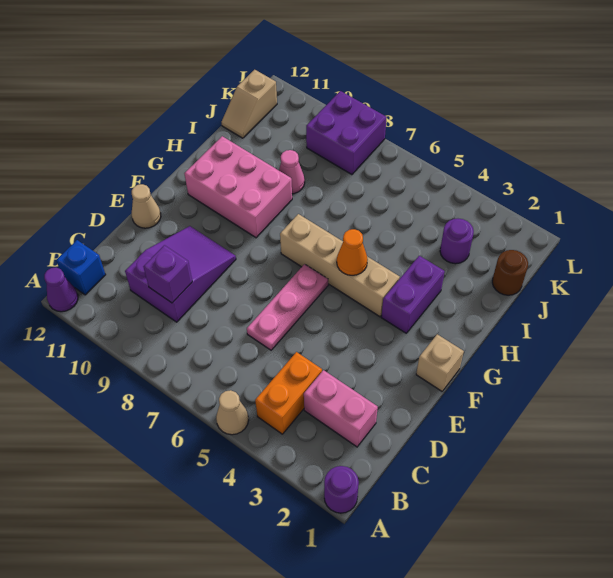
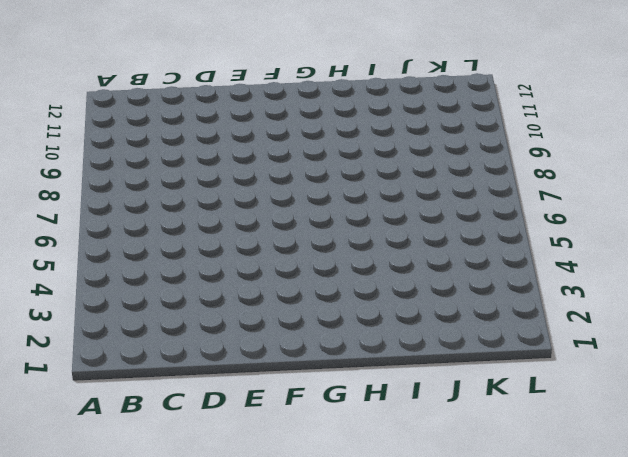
none -> purple 1x1 round brick [324,466,359,513]
none -> tan 1x1 cone [216,390,249,435]
none -> purple 1x1 cone [44,268,78,312]

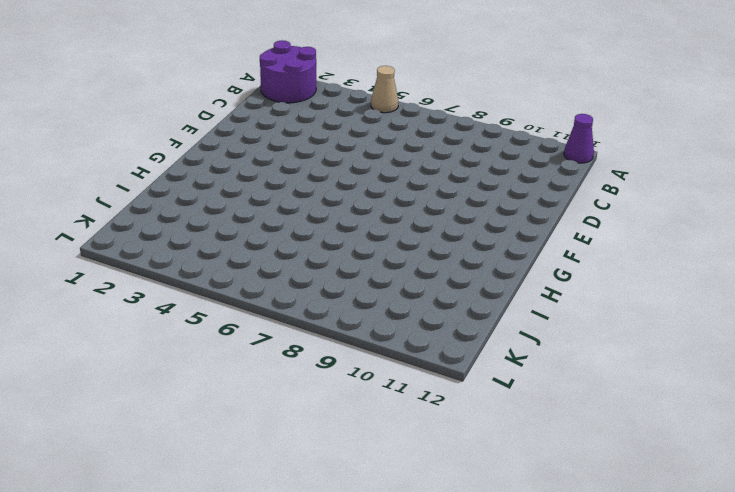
purple 2x2 round brick [260,40,316,103] -> purple 1x1 round brick [324,466,359,513]
none -> orange 1x2 brick [255,352,322,434]
none -> blue 1x1 brick [56,240,106,295]
none -> pink 1x2 brick [304,370,378,447]

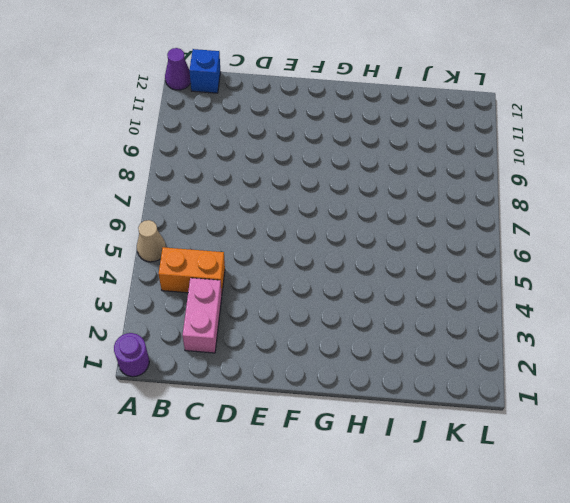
none -> purple 2x3 slope [125,226,236,322]
none -> pink 1x3 plate [247,264,328,350]
none -> tan 1x1 cone [132,184,161,228]

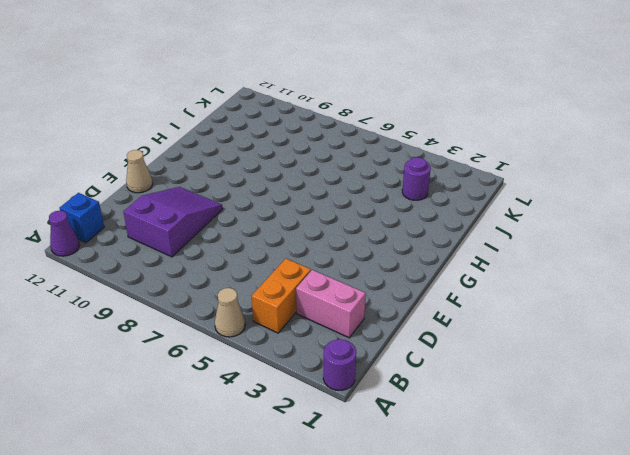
none -> pink 1x3 plate [247,264,328,350]
none -> tan 1x1 brick [416,334,464,391]
none -> purple 1x2 brick [381,256,445,333]

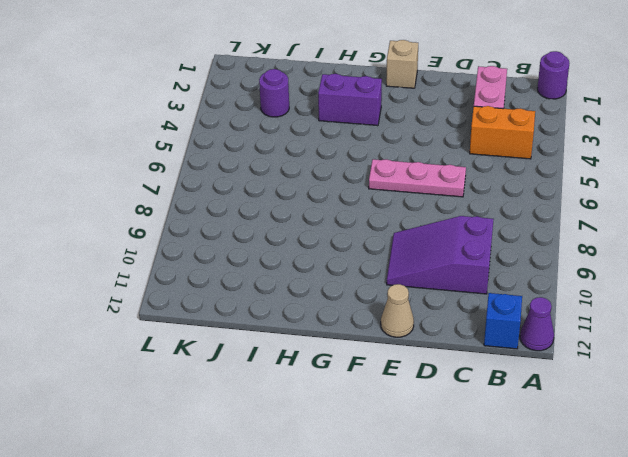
none -> tan 1x1 cone [216,390,249,435]
none -> tan 1x4 brick [280,214,400,317]
none -> pink 2x3 brick [184,136,292,238]

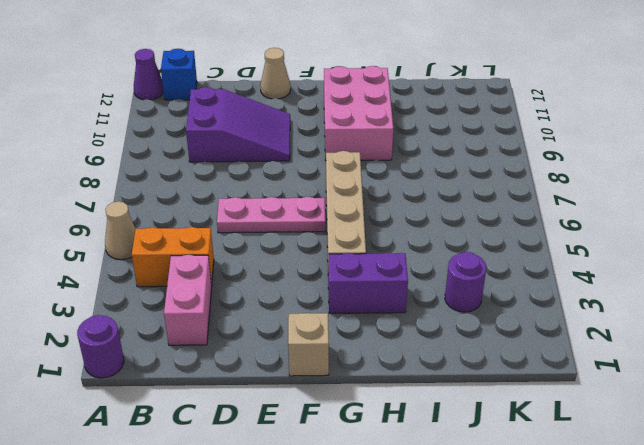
none -> pink 1x1 cone [279,150,305,194]
none -> brown 1x1 round brick [492,250,528,295]
none -> tan 1x2 slope [222,70,277,138]

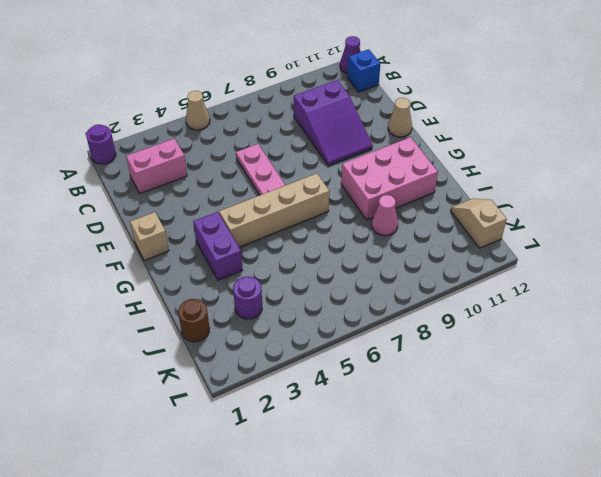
none -> orange 1x2 brick [255,352,322,434]
none -> purple 2x2 brick [306,91,387,175]
none -> purple 1x1 brick [144,245,192,303]

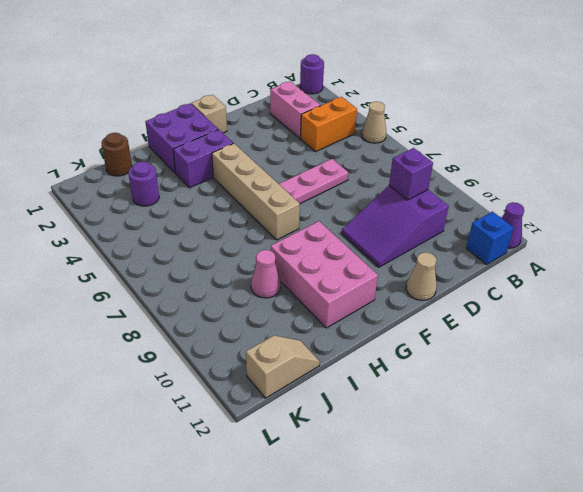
purple 2x2 brick [145,103,218,173] -> purple 2x2 brick moved to [306,91,387,175]
none -> orange 1x1 cone [337,229,367,275]

